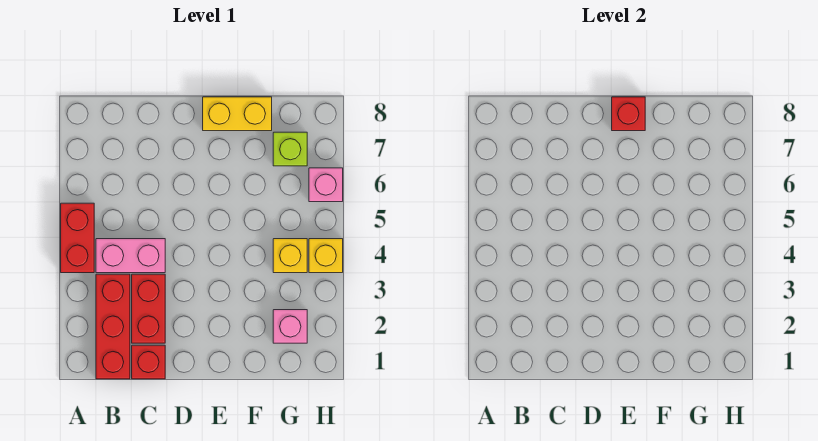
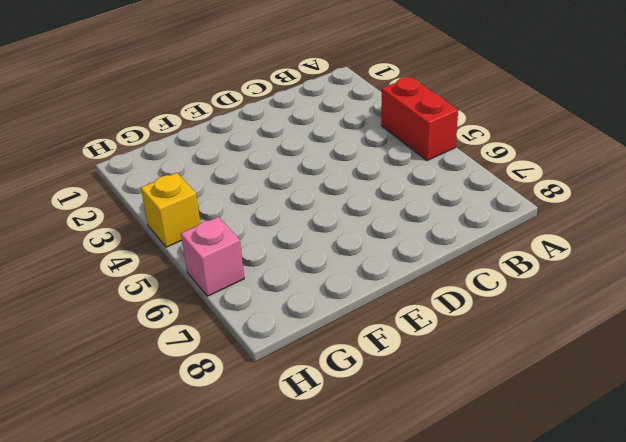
none -> red 1x3 brick [96,274,130,379]
none -> pink 1x2 brick [96,239,165,273]
none -> red 1x1 brick [132,345,165,379]

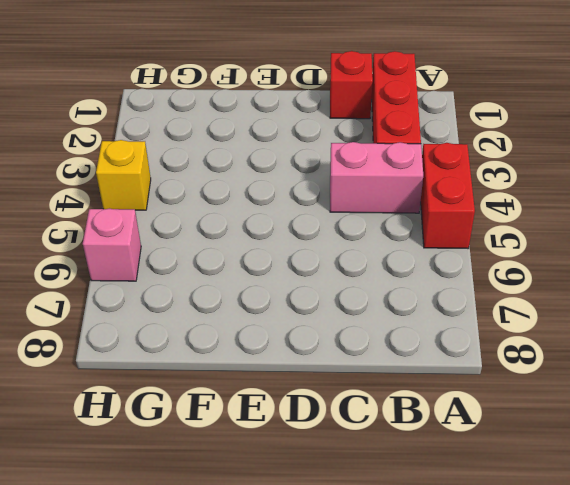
none -> red 1x2 brick [132,274,165,343]
none -> yellow 1x2 brick [203,97,272,131]
none -> pink 1x1 brick [273,310,307,343]

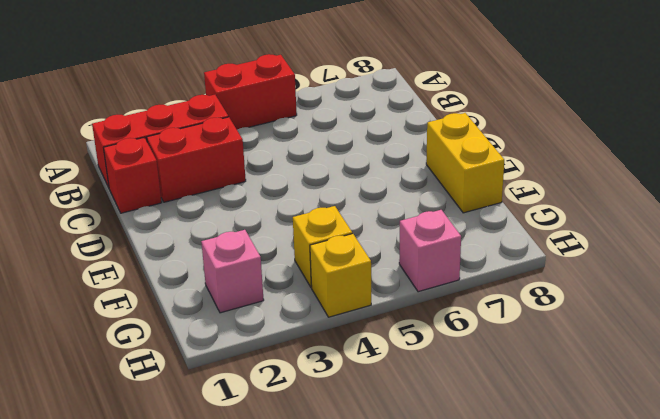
none -> pink 1x2 brick [96,239,165,273]
none -> lime 1x1 brick [273,132,307,166]
none -> red 1x1 brick [612,97,645,131]

